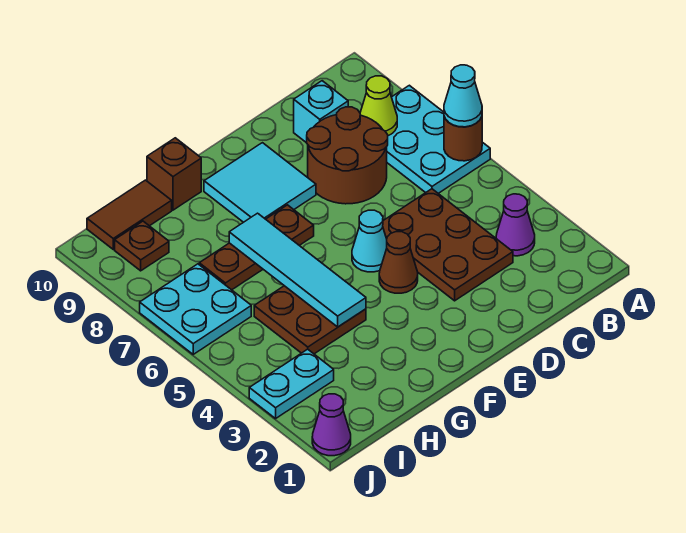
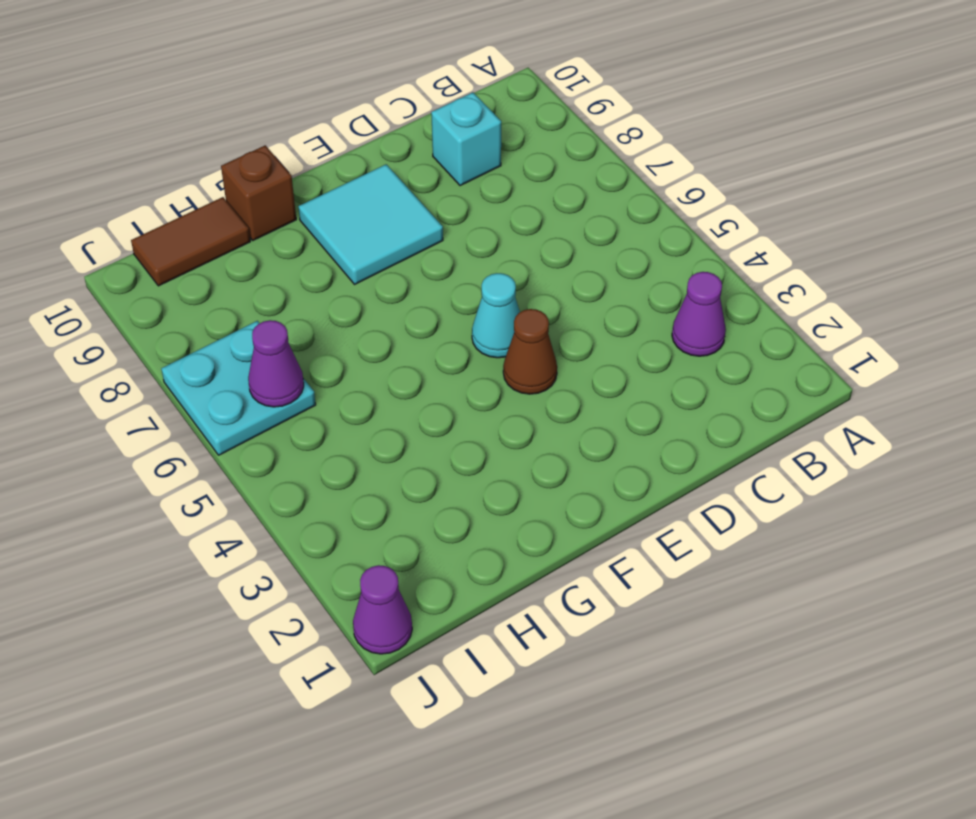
purple 1x1 cone [248,320,304,407] -> none
none -> cyan 2x3 plate [387,85,490,193]
none -> brown 2x3 plate [383,189,513,301]
none -> brown 2x2 round brick [307,107,388,204]

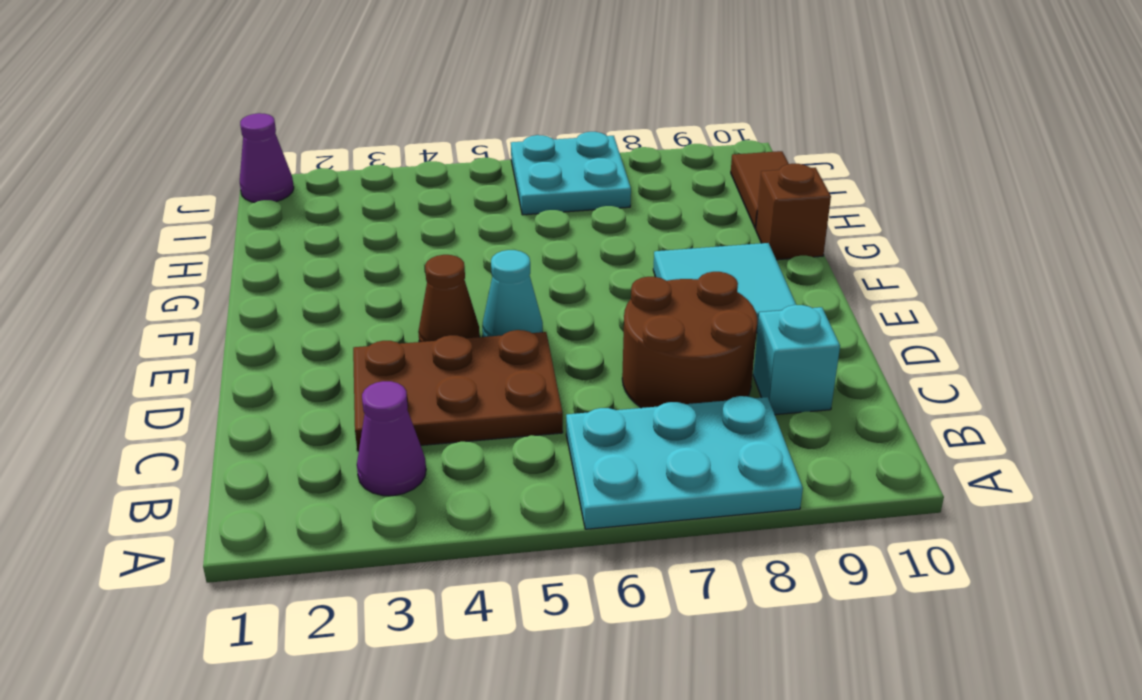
none -> brown 1x3 plate [199,205,314,290]
none -> brown 2x2 plate [254,286,366,354]
none -> cyan 1x2 plate [249,349,334,419]

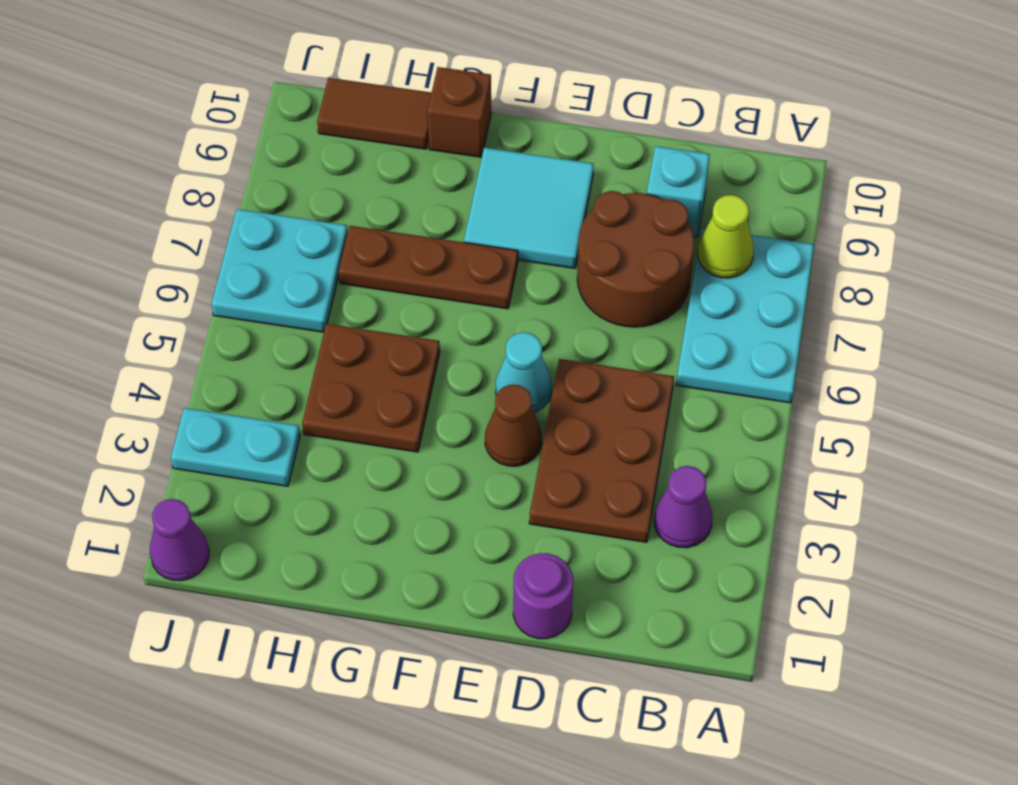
purple 1x1 round brick [513,553,573,639] -> none
none -> brown 1x1 plate [115,221,169,271]
none -> brown 1x1 round brick [444,117,482,161]
none -> cyan 1x4 tile [229,213,366,327]

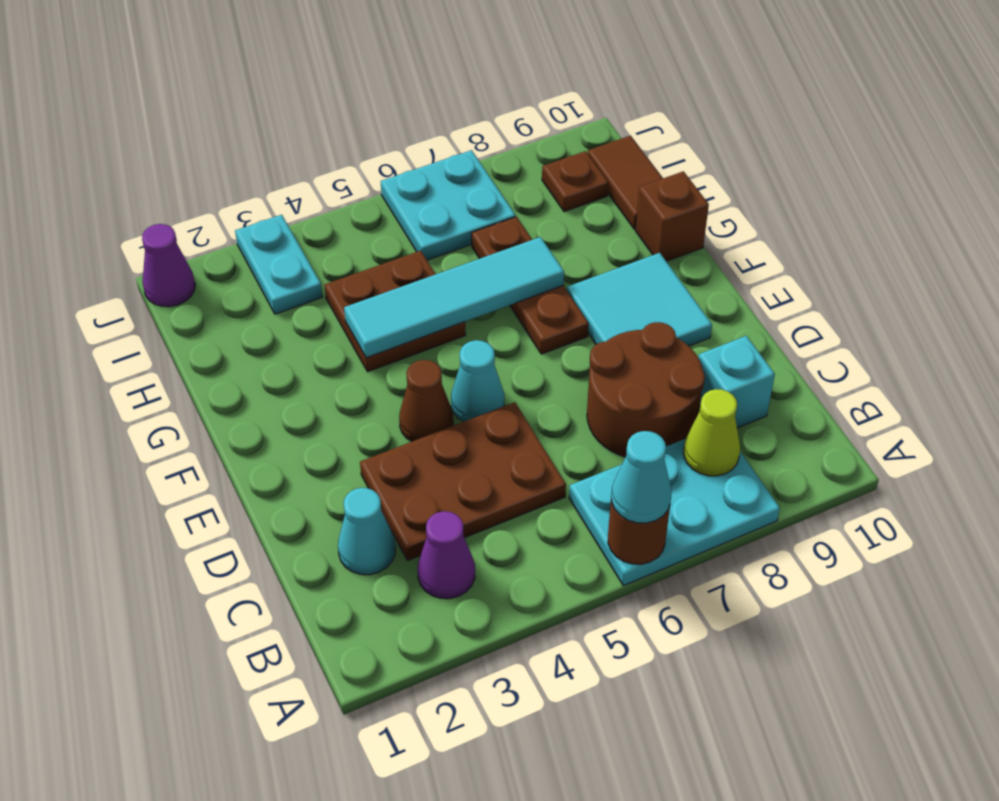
cyan 1x1 cone [338,488,395,575] -> none

